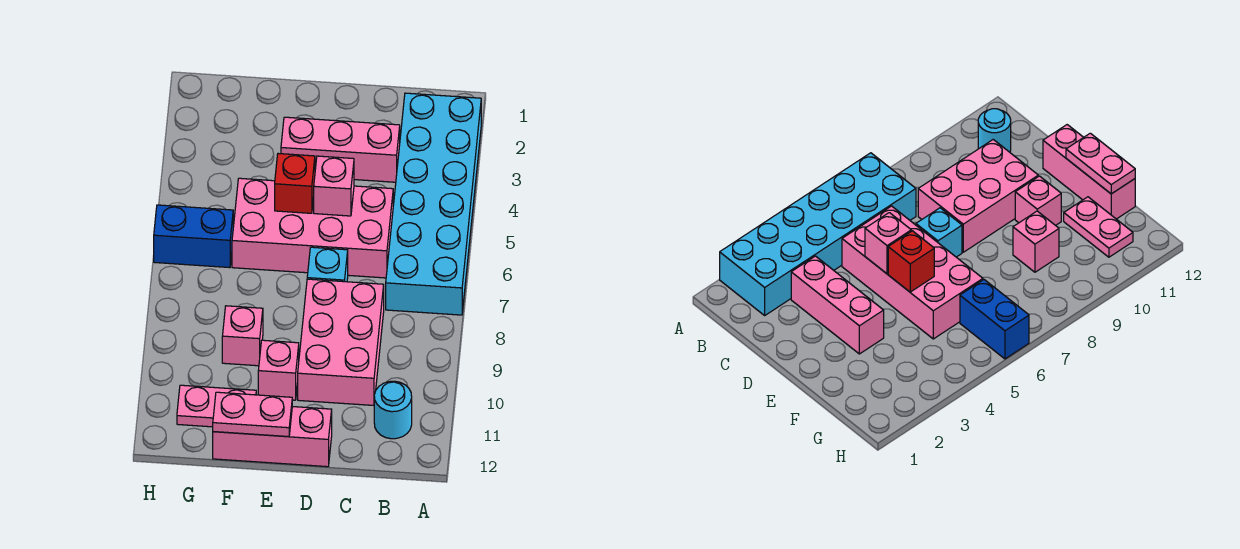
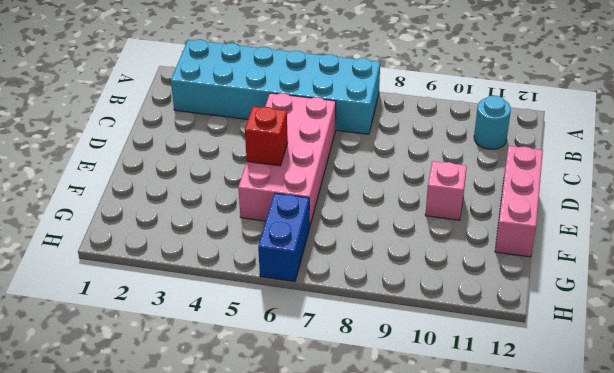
none -> pink 1x3 brick [281,117,400,182]
none -> pink 2x3 brick [298,279,384,405]
none -> cyan 1x1 brick [307,247,348,282]

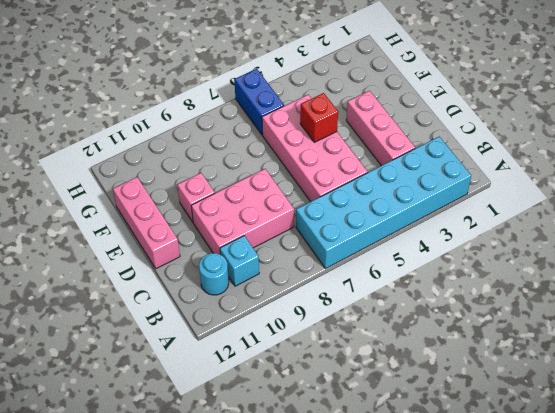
cyan 1x1 brick [220,236,259,286] -> cyan 1x1 brick moved to [307,247,348,282]
none -> pink 1x1 brick [222,306,263,366]
none -> pink 1x2 plate [177,385,256,427]
none -> pink 1x1 brick [314,156,354,216]

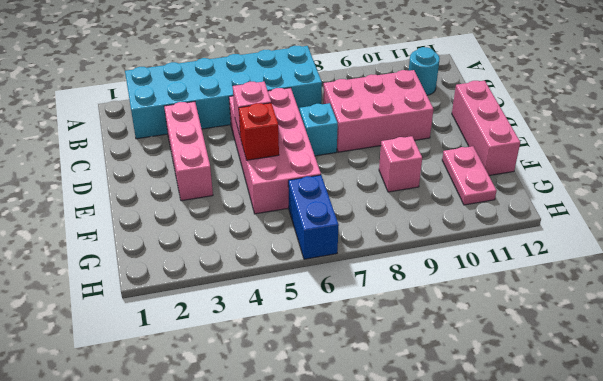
none -> pink 1x1 brick [258,340,299,400]
none -> pink 1x2 plate [213,392,292,437]

